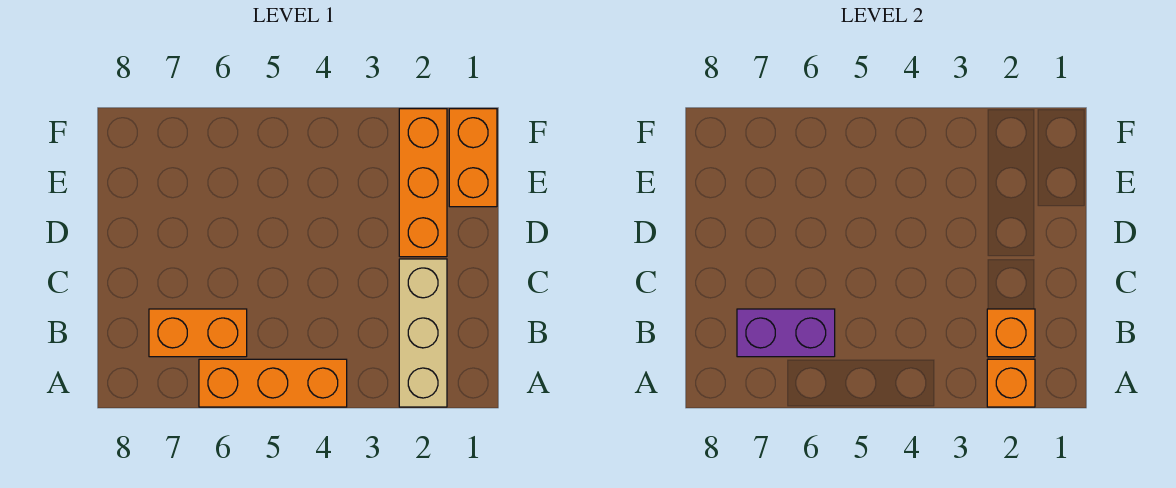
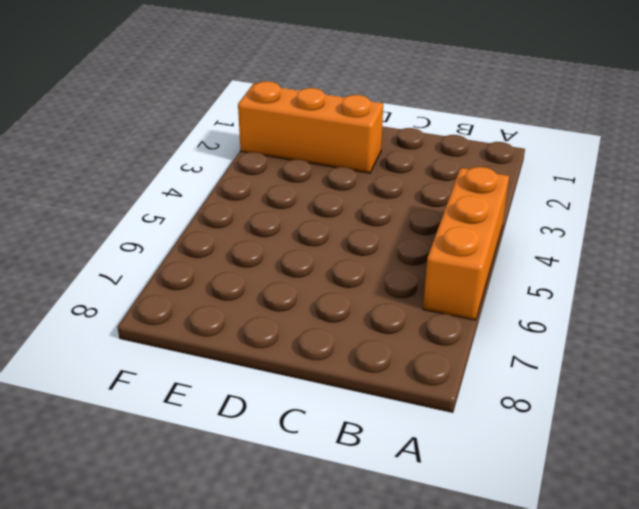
none -> tan 1x3 brick [399,259,447,407]
none -> orange 1x2 brick [149,309,247,357]

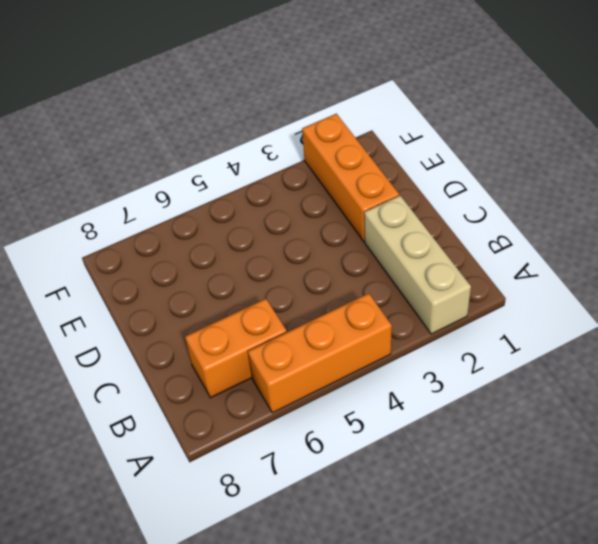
none -> orange 1x2 brick [449,109,497,207]
none -> orange 1x1 brick [987,359,1035,407]

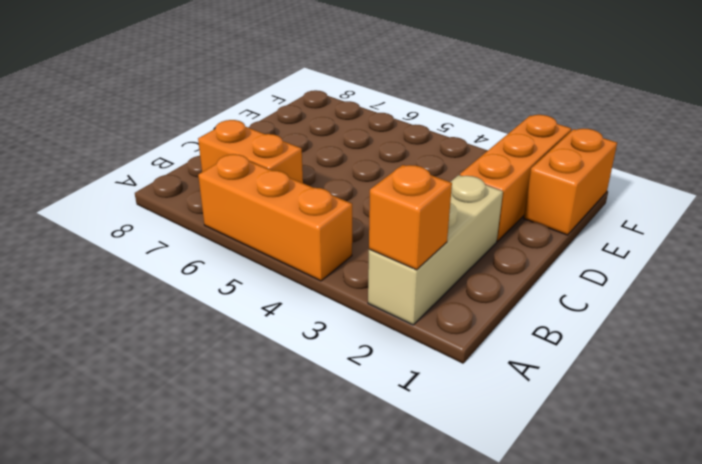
none -> orange 1x1 brick [987,309,1035,357]
none -> purple 1x2 brick [737,309,835,357]

